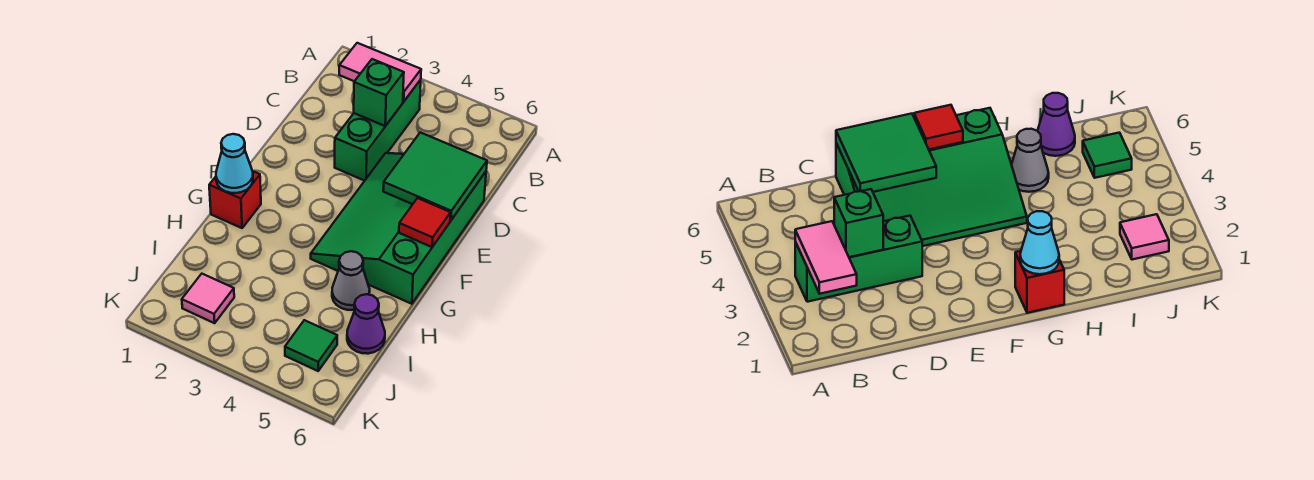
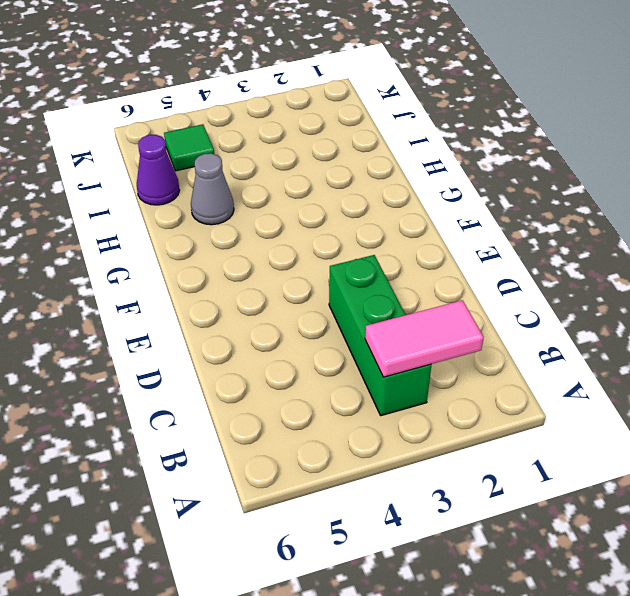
none -> green 3x4 slope [311,153,486,304]
none -> red 1x1 brick [209,171,261,228]
none -> pink 1x1 tile [182,274,234,323]

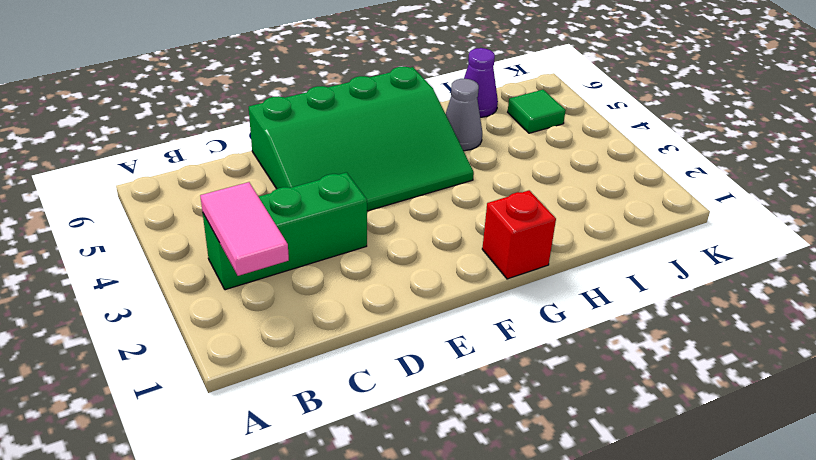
none -> pink 1x1 tile [182,274,234,323]
none -> green 1x1 brick [354,59,404,126]
none -> green 2x2 tile [383,132,487,221]

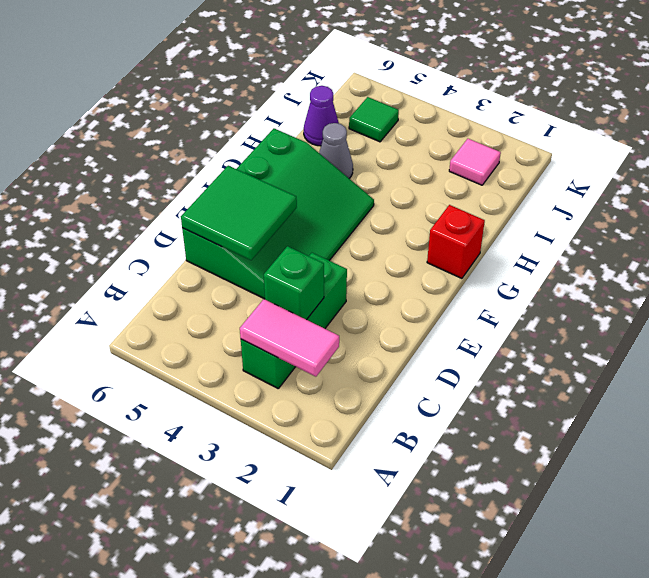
none -> red 1x1 tile [399,198,451,247]
none -> cyan 1x1 cone [216,134,253,193]

